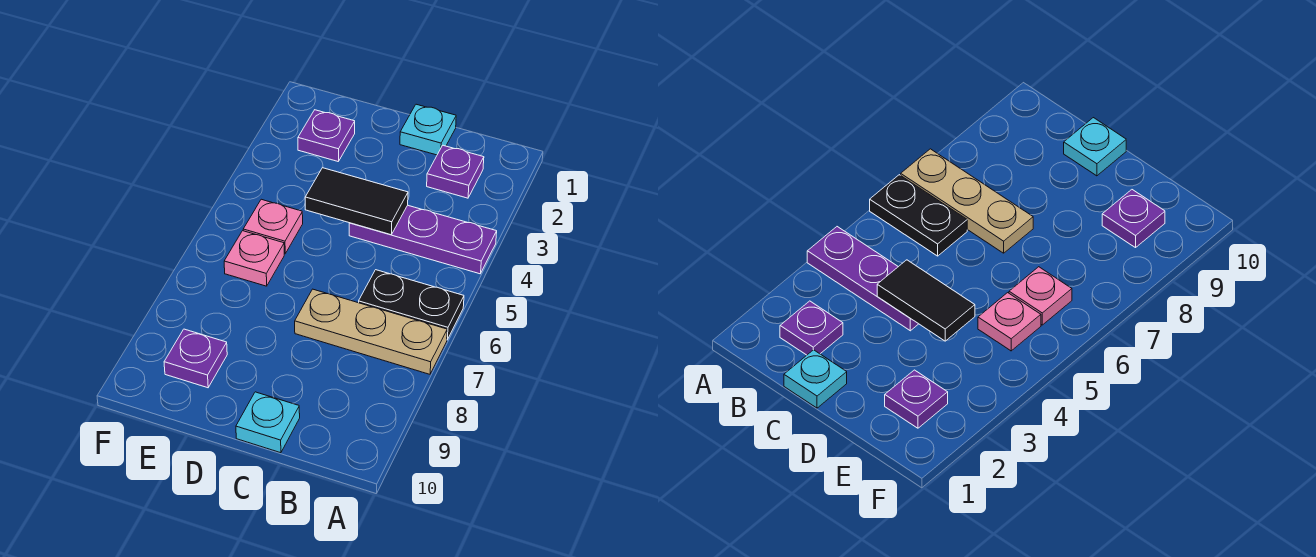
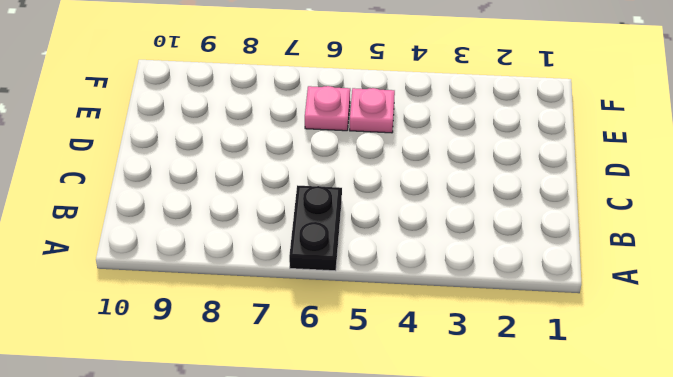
none -> purple 1x3 plate [349,205,497,274]
none -> tan 1x3 plate [295,289,447,374]

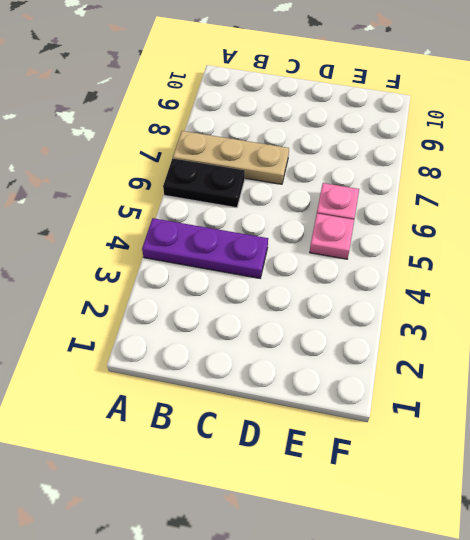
none -> purple 1x1 plate [427,145,484,198]
none -> cyan 1x1 plate [400,104,456,155]

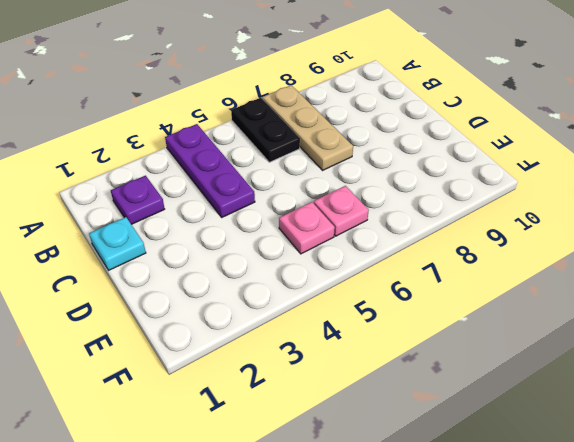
none -> cyan 1x1 plate [236,392,300,453]
none -> purple 1x1 plate [298,110,355,161]

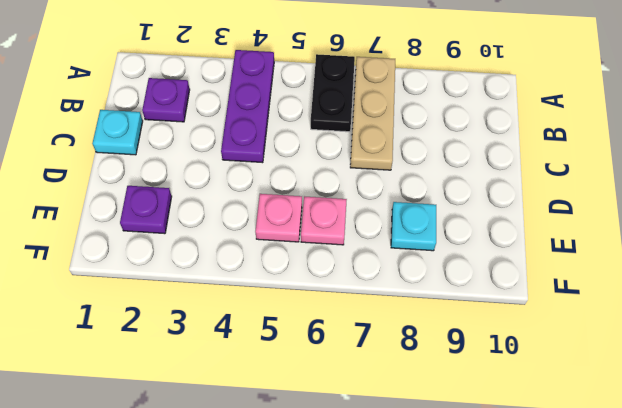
cyan 1x1 plate [391,202,436,251] -> cyan 1x1 plate moved to [236,392,300,453]
none -> purple 1x1 plate [164,329,227,388]
none -> black 1x2 tile [305,168,408,235]

